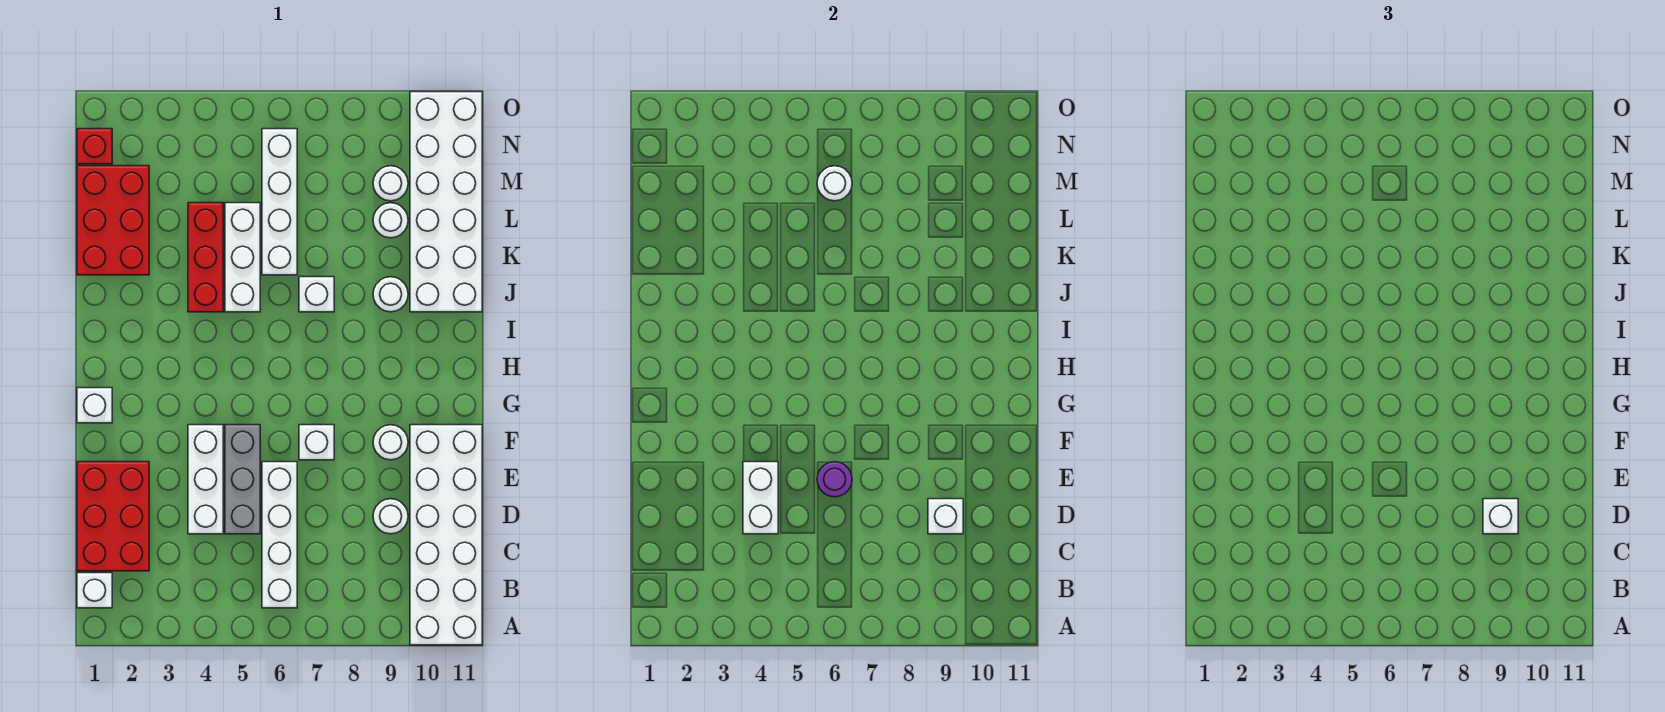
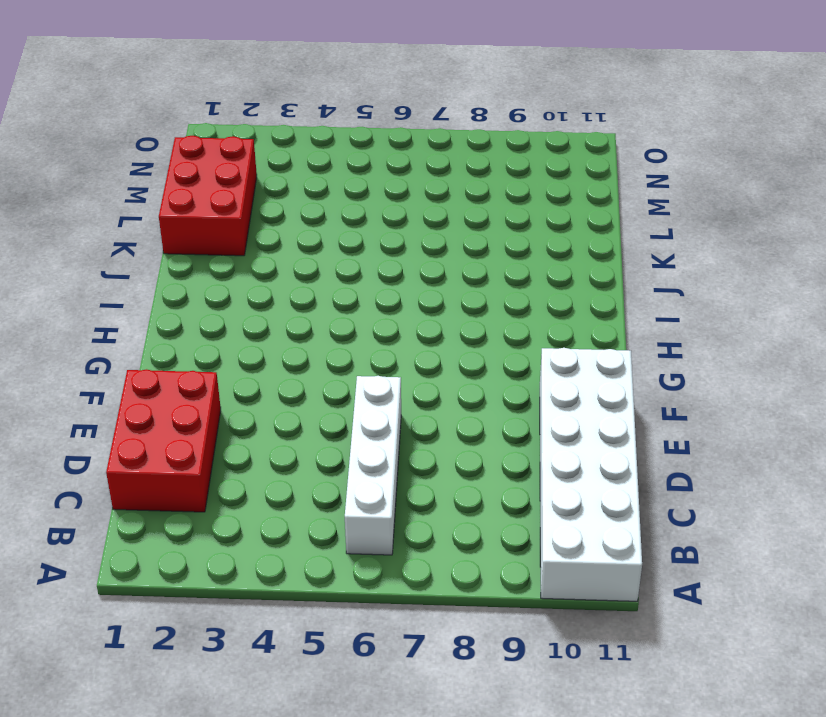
none -> white 1x1 brick [77,573,112,608]
none -> white 1x3 brick [188,425,223,534]
none -> grey 1x3 brick [225,425,260,534]

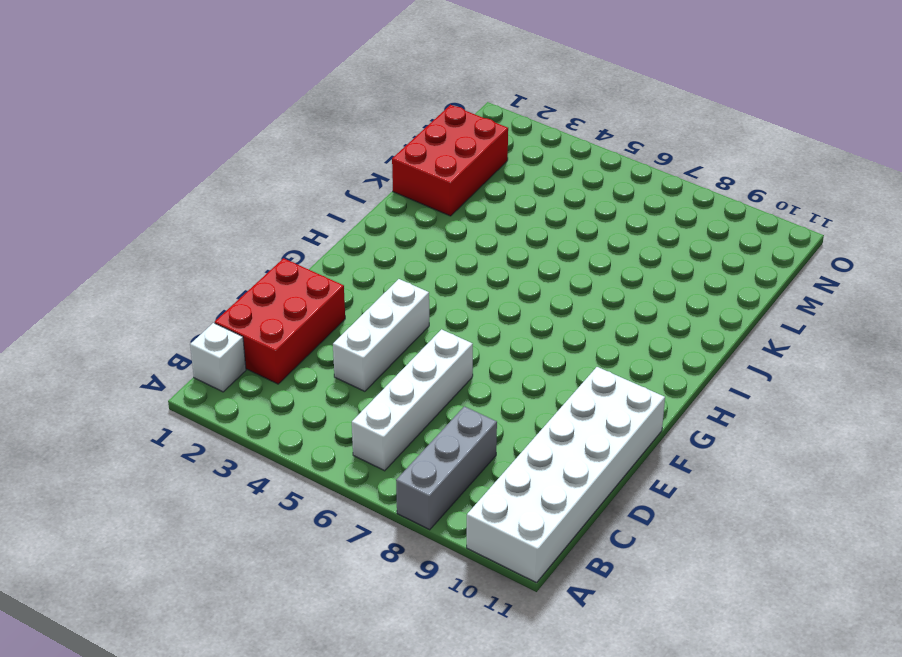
grey 1x3 brick [396,406,497,530] -> grey 1x3 brick moved to [225,425,260,534]
none -> white 1x1 round brick [373,499,408,534]
none -> white 1x1 brick [299,425,334,460]
none -> white 1x1 round brick [373,425,408,460]

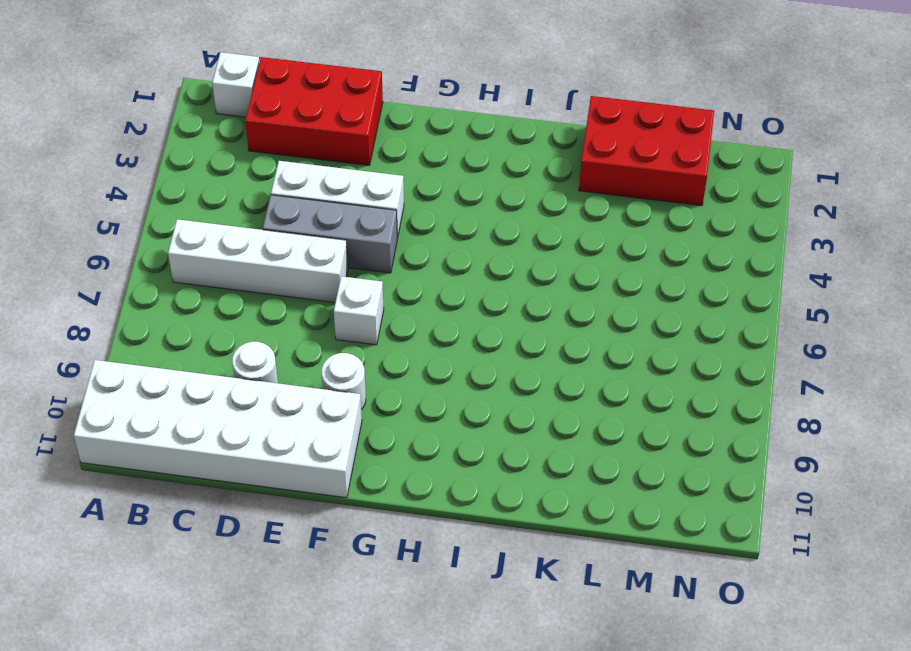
none -> white 1x1 brick [77,388,112,423]
none -> red 1x3 brick [188,203,223,312]
none -> white 1x3 brick [225,203,260,312]

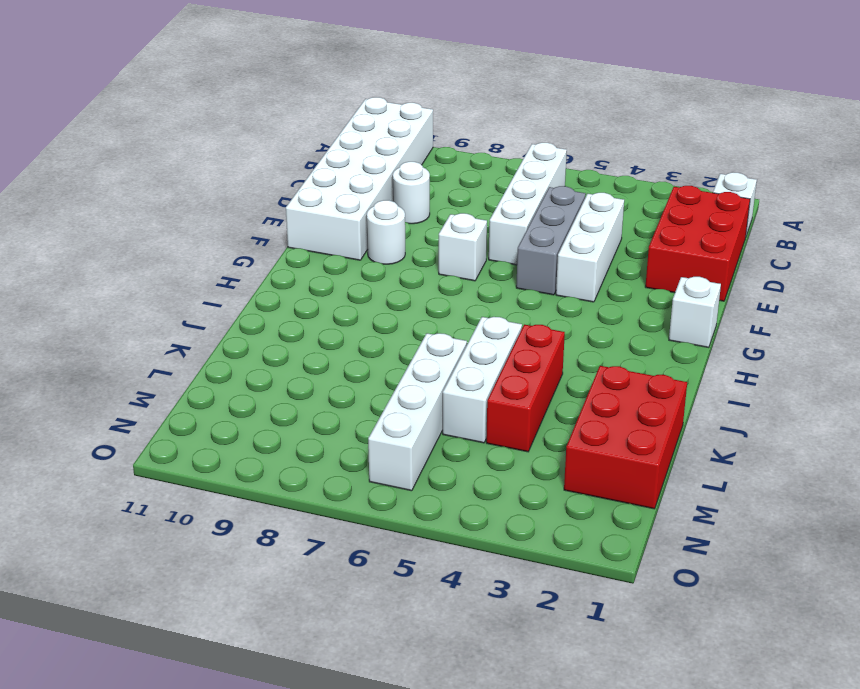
none -> white 1x1 brick [299,277,334,312]
none -> white 1x1 round brick [373,277,408,312]
none -> white 2x6 brick [410,92,482,312]

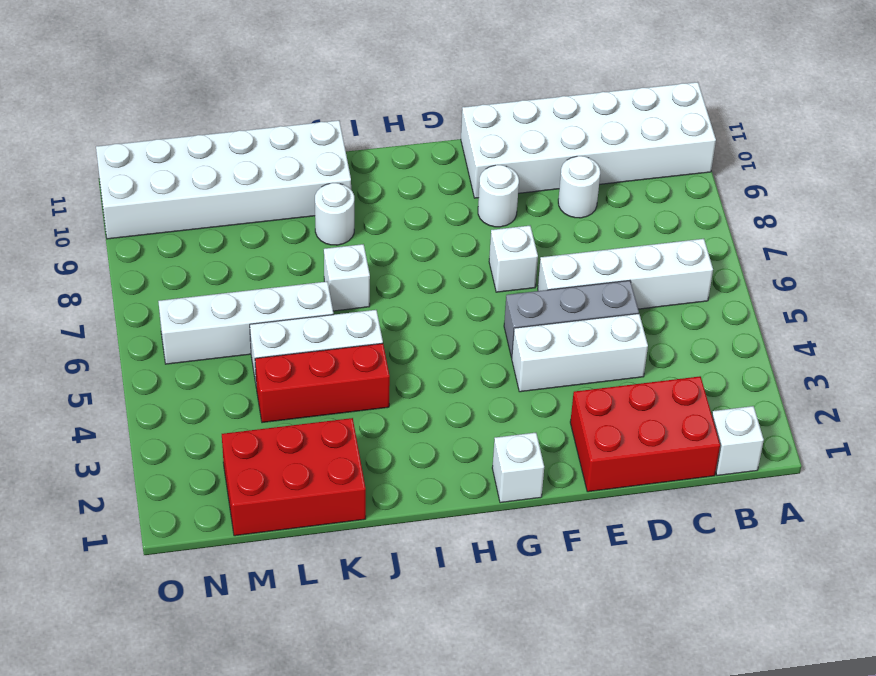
none -> white 1x1 round brick [373,203,408,238]
none -> white 1x1 round brick [373,166,408,201]
none -> red 1x1 brick [77,129,112,164]

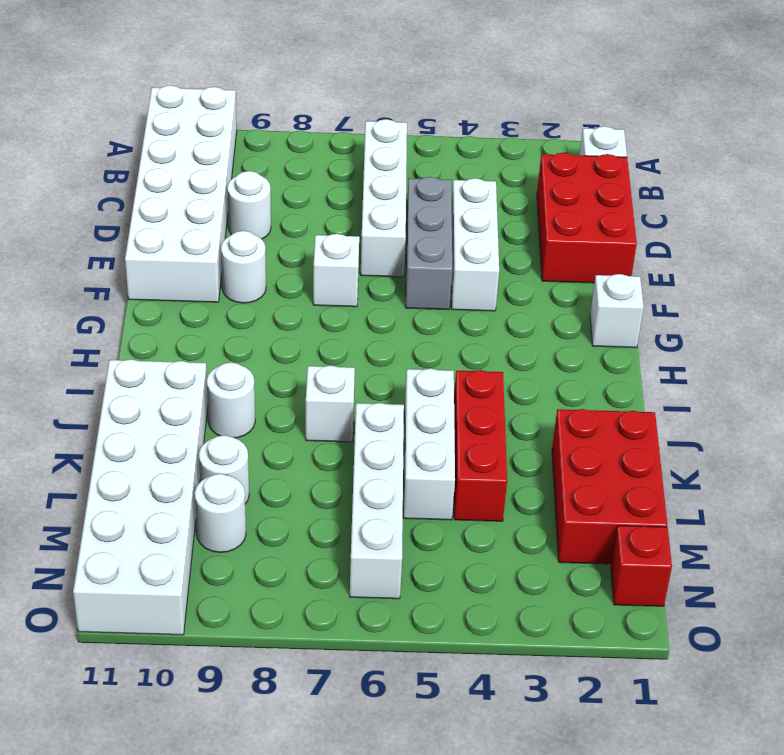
none -> white 1x2 brick [743,462,778,534]
none -> white 1x1 brick [928,499,963,534]
none -> purple 1x1 round brick [817,462,852,497]

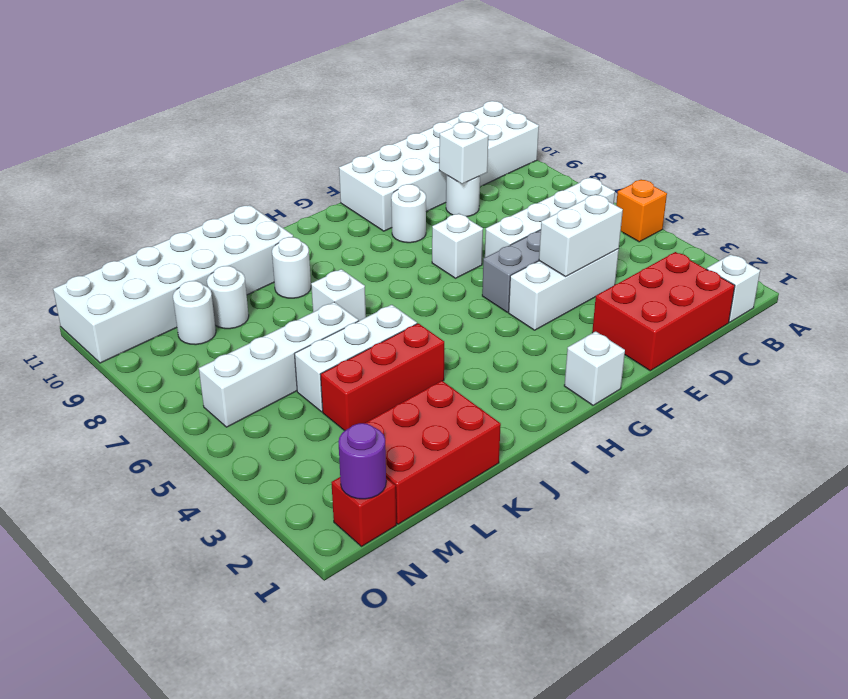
orange 1x1 brick [616,180,667,242] -> none
purple 1x1 round brick [339,423,386,499] -> purple 1x1 round brick moved to [817,462,852,497]
none -> white 1x1 round brick [817,166,852,201]
none -> white 1x1 brick [1483,499,1518,534]

